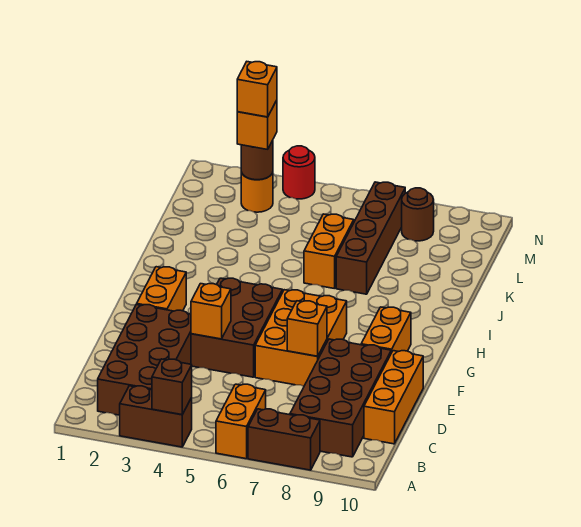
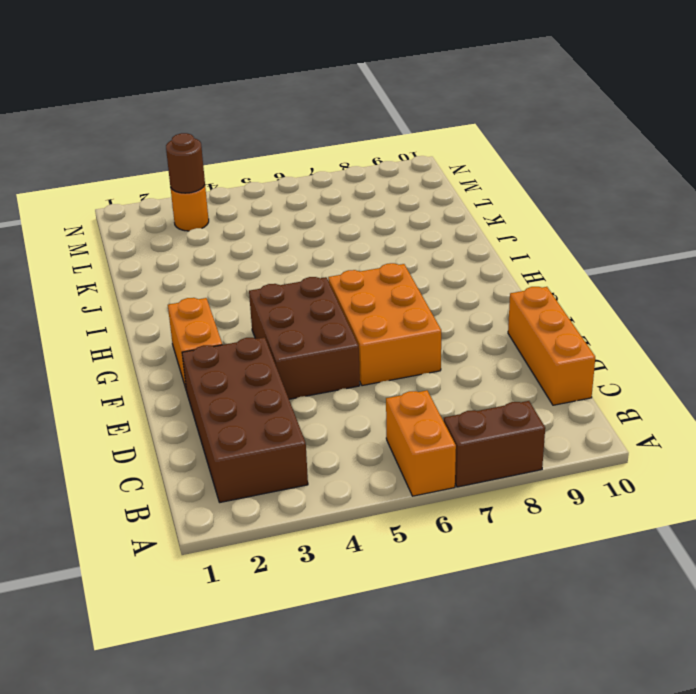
none -> brown 1x2 brick [120,386,192,447]
none -> brown 2x4 brick [290,339,391,457]
none -> orange 1x2 brick [361,307,411,353]

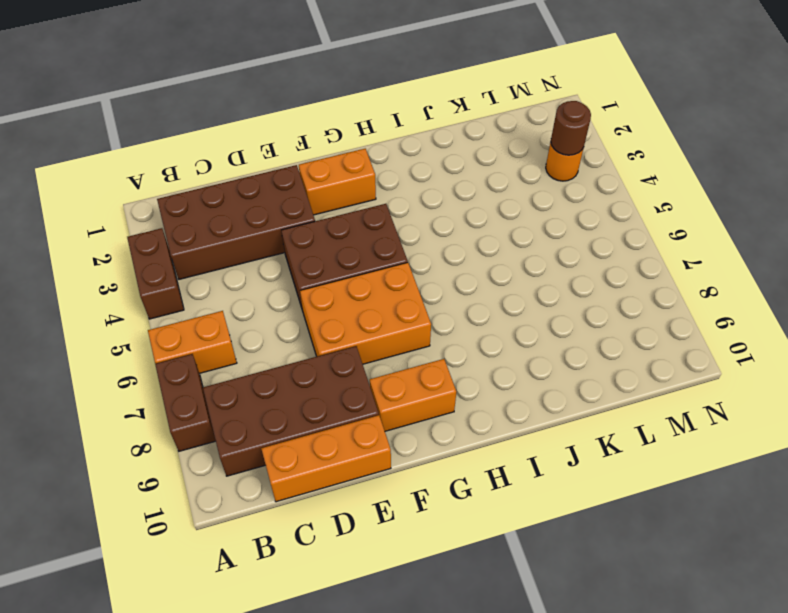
none -> orange 1x2 brick [304,214,354,289]
none -> brown 1x4 brick [336,182,405,294]
none -> brown 1x1 round brick [402,188,434,241]

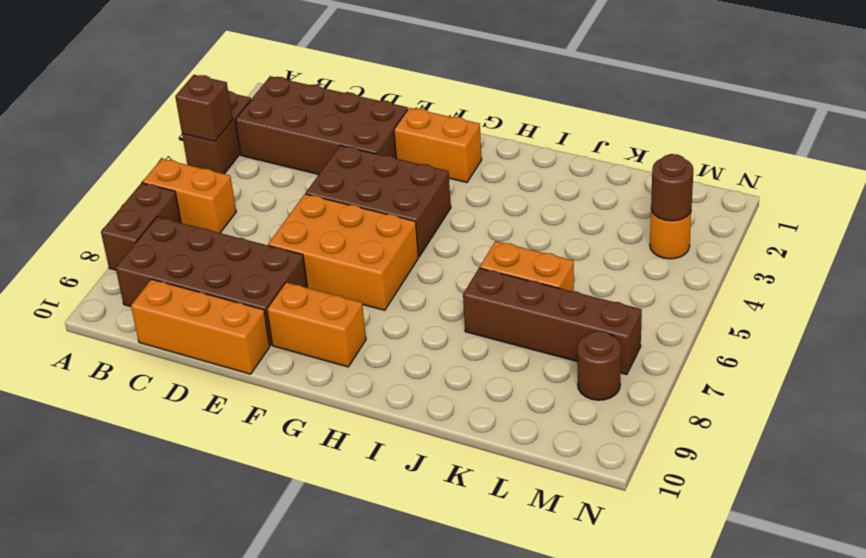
none -> red 1x1 round brick [283,146,315,199]
none -> orange 1x1 brick [191,284,231,339]
none -> orange 1x1 brick [287,301,327,356]

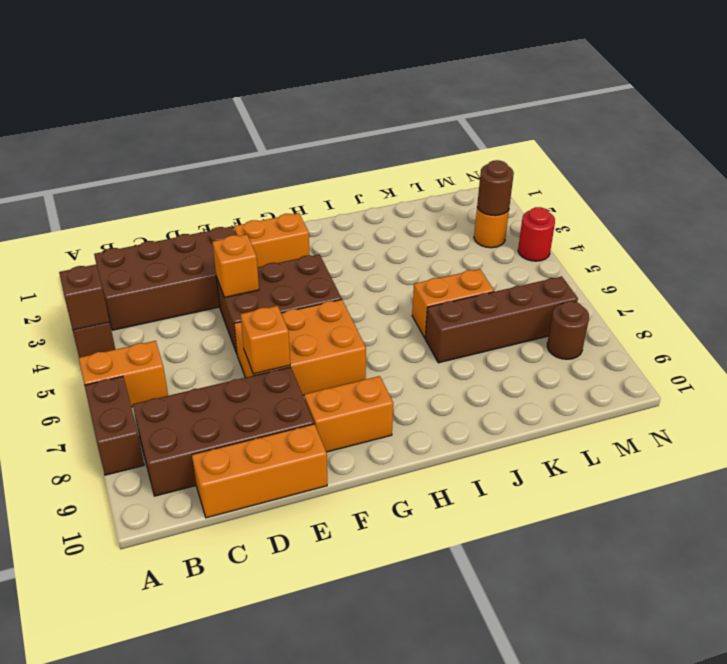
none -> orange 1x1 brick [237,100,277,149]
none -> orange 1x1 brick [237,62,277,117]

